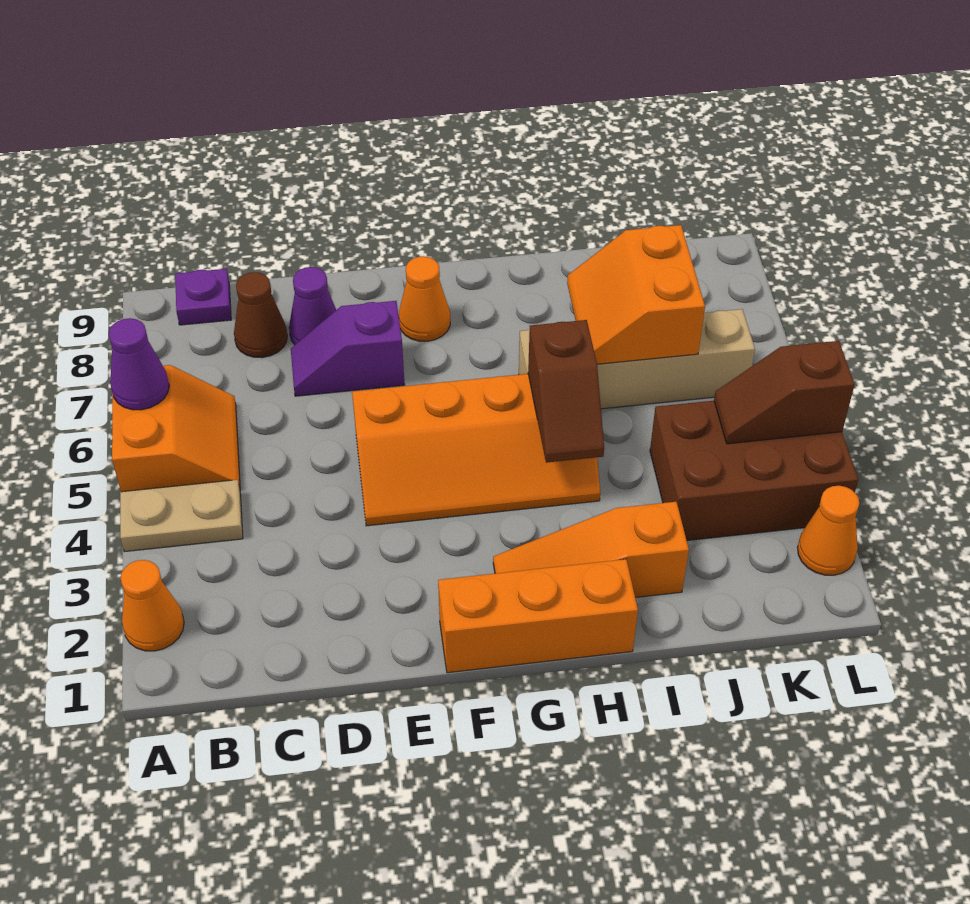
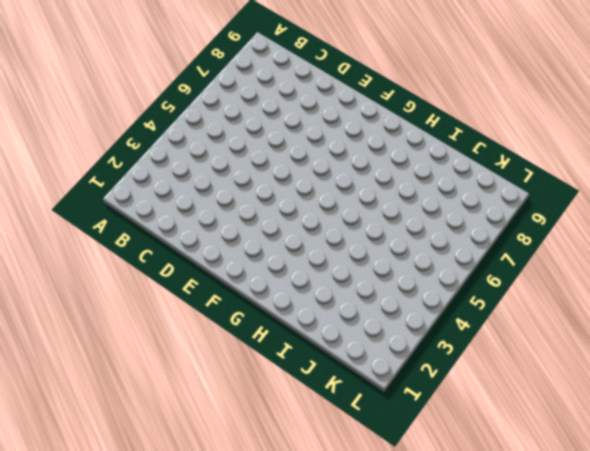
none -> orange 1x1 cone [121,560,184,651]
none -> tan 1x2 plate [120,480,243,552]
none -> orange 2x2 slope [112,365,240,492]

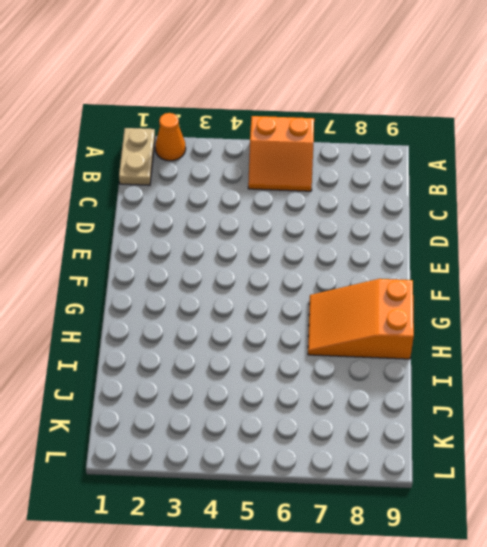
tan 1x2 plate [119,128,155,185] -> tan 1x2 plate moved to [120,480,243,552]
orange 2x3 slope [308,279,414,359] -> none
none -> purple 1x1 plate [175,269,231,325]
none -> brown 1x1 cone [234,272,287,358]
none -> purple 1x2 slope [291,301,405,396]

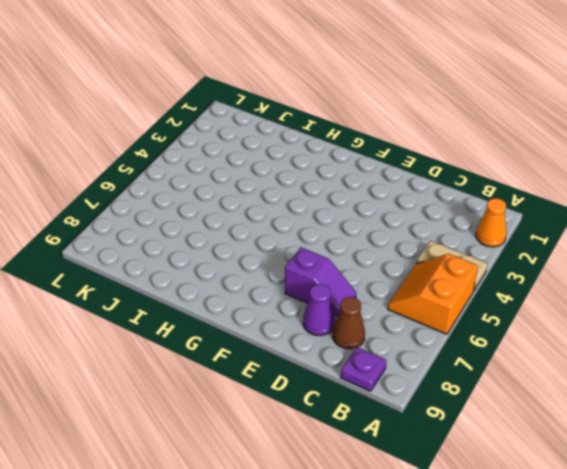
none -> orange 2x4 slope [352,374,600,526]
none -> orange 1x3 brick [438,559,638,673]
none -> orange 1x1 cone [399,256,450,341]

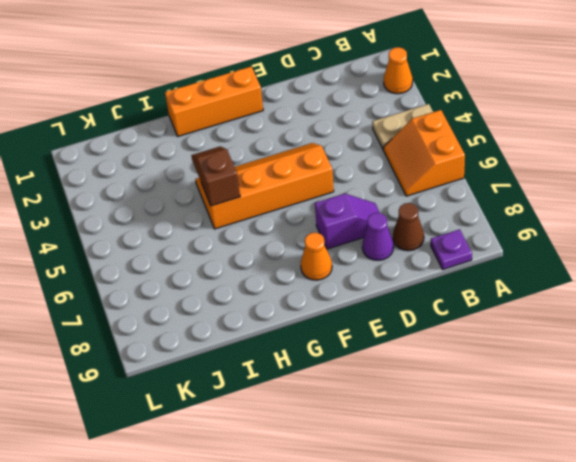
none -> orange 1x3 slope [493,502,689,597]
none -> tan 1x4 brick [519,309,755,409]
none -> brown 2x3 brick [650,401,858,541]

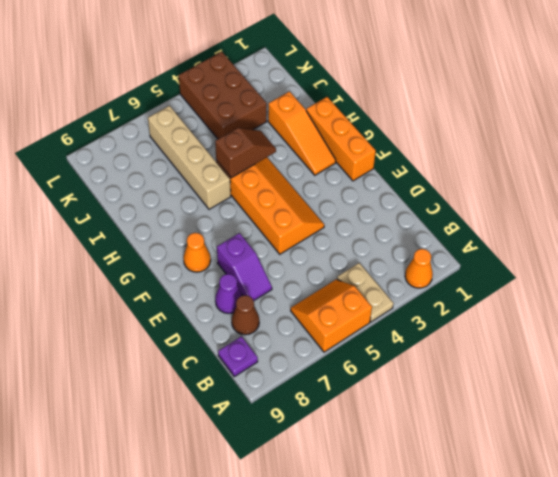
none -> orange 1x1 cone [798,486,859,575]
none -> purple 1x1 cone [109,318,169,410]
none -> orange 2x2 slope [567,225,705,364]

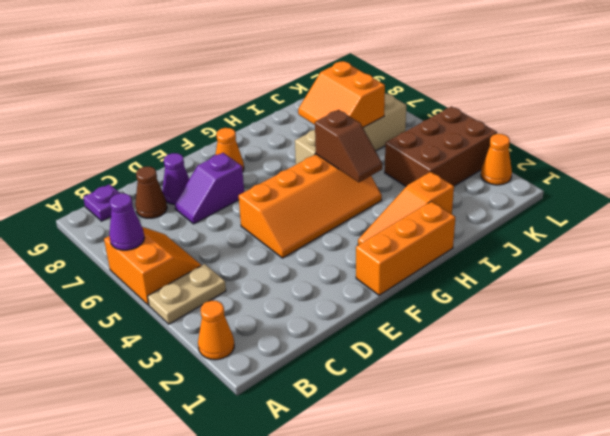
none -> brown 1x2 slope [714,341,854,444]

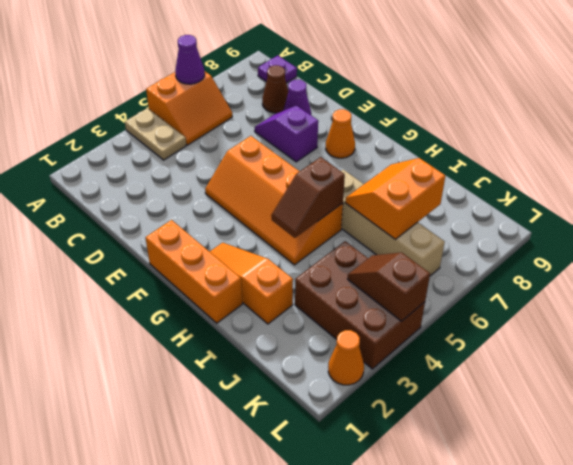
none -> orange 1x1 cone [121,560,184,651]

